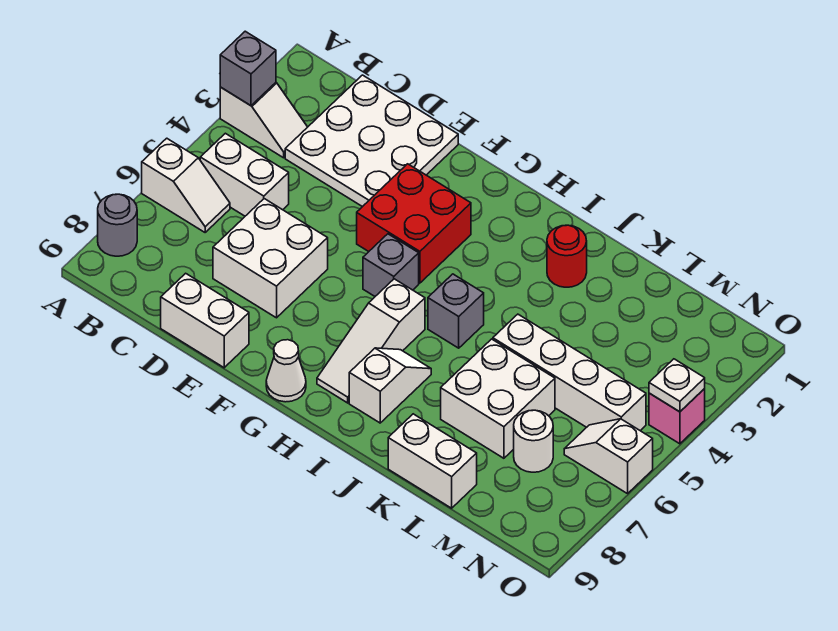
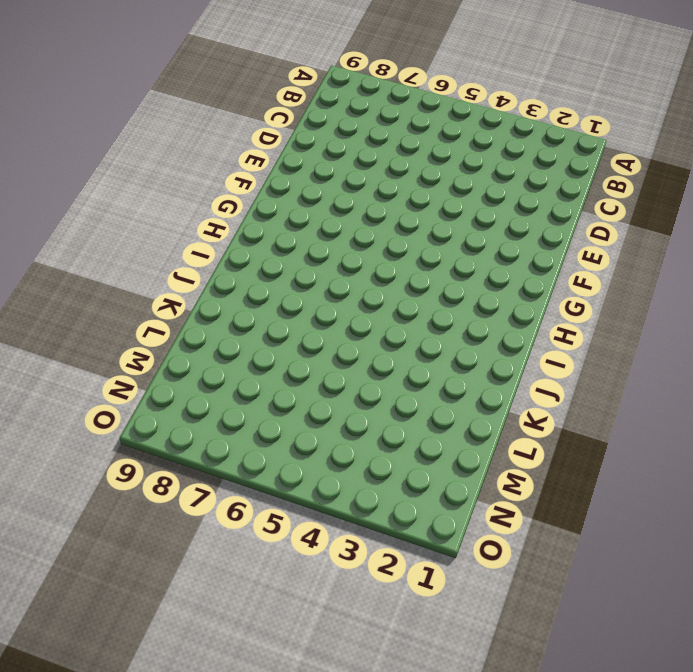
none -> white 1x2 slope [220,83,307,158]
none -> white 1x2 slope [142,138,230,232]
none -> grey 1x1 round brick [98,194,137,256]

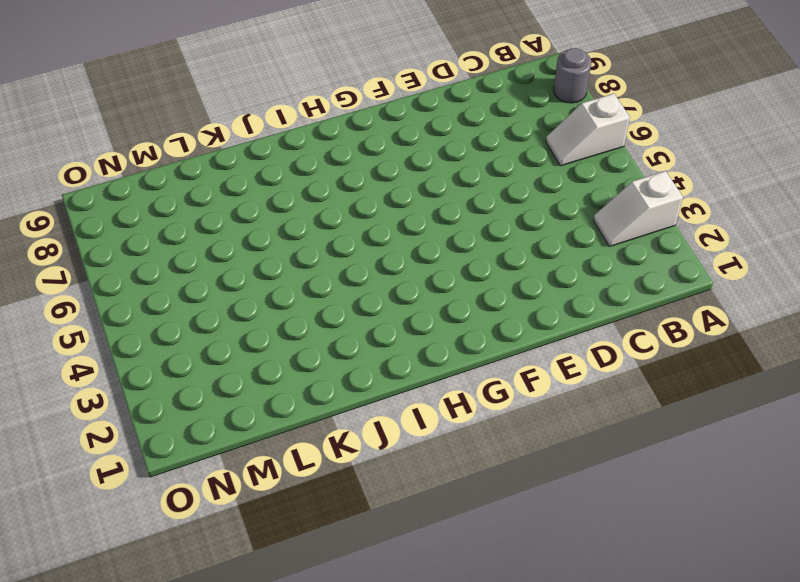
none -> white 1x2 brick [200,133,289,216]
none -> white 3x3 plate [285,75,458,207]
none -> white 2x2 brick [213,199,328,318]

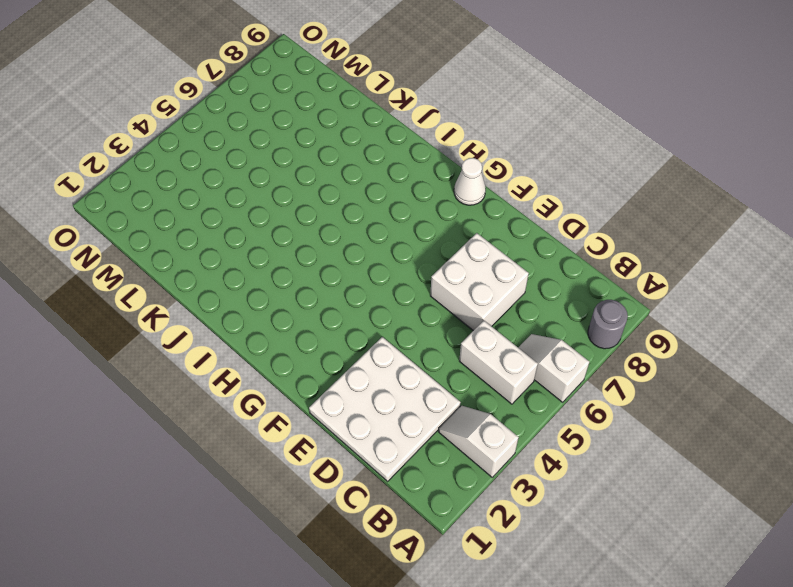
none -> white 1x2 brick [161,273,249,368]
none -> red 2x2 brick [357,164,471,283]
none -> grey 1x1 brick [363,234,419,296]

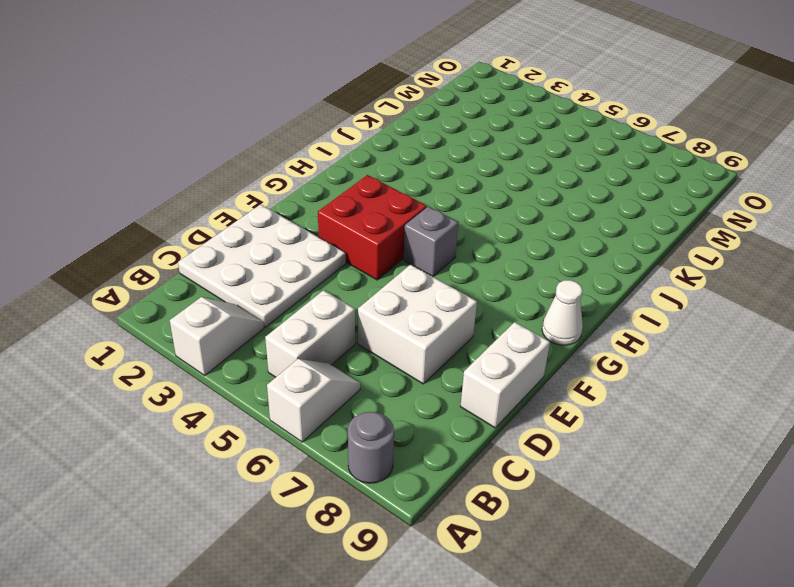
none -> white 1x3 slope [317,279,425,403]
none -> grey 1x1 brick [428,274,484,348]
none -> white 1x2 slope [349,348,431,423]

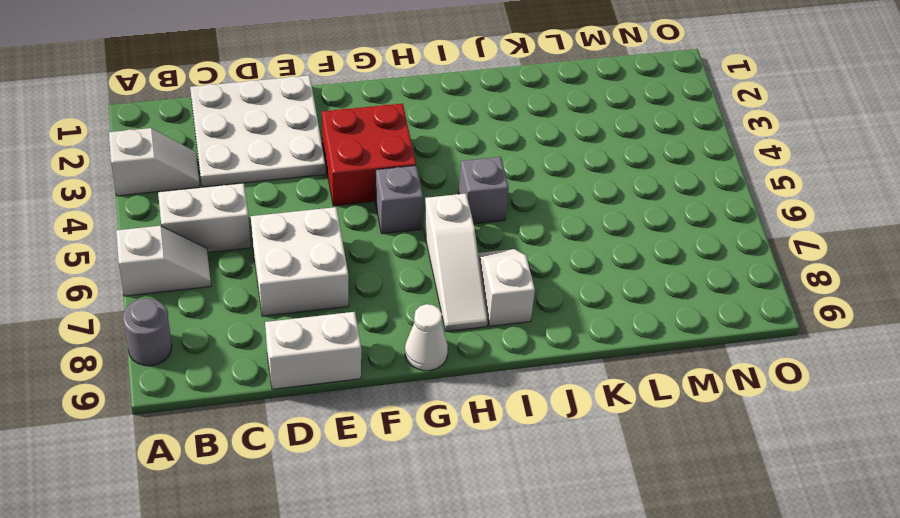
none -> red 1x1 round brick [547,225,587,287]
none -> white 1x4 brick [493,314,646,431]
none -> white 2x2 brick [441,339,555,458]

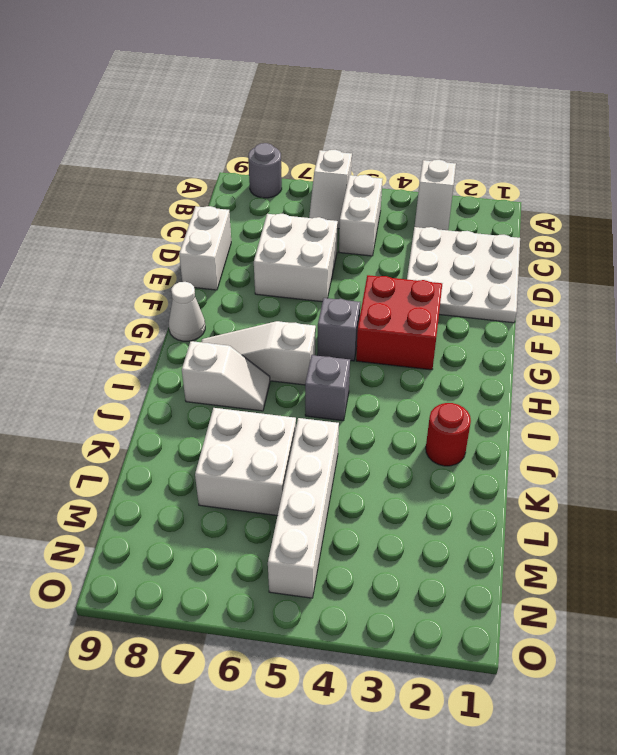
none -> white 1x2 brick [388,414,477,508]
none -> white 1x1 round brick [514,410,553,472]
none -> white 1x2 slope [564,419,653,494]

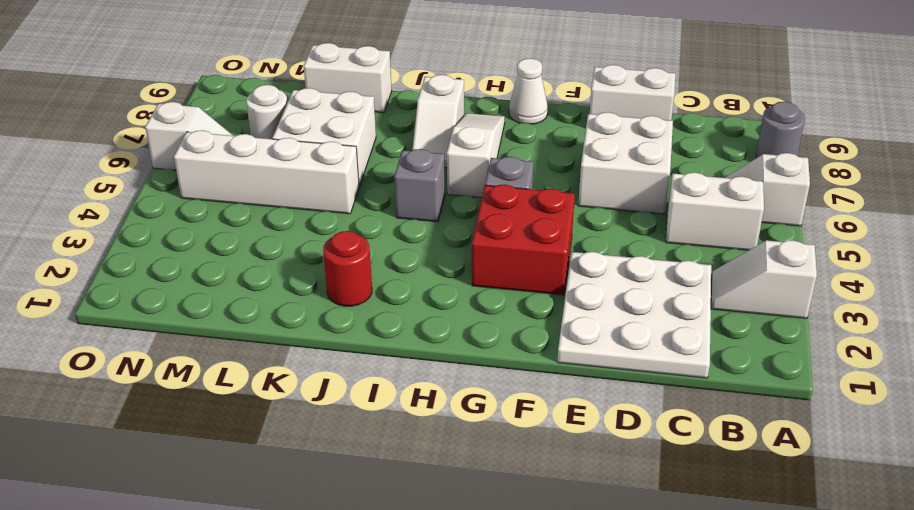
none -> pink 1x1 brick [649,389,705,444]
none -> grey 1x1 brick [220,31,276,106]
none -> white 1x1 plate [649,359,705,412]

